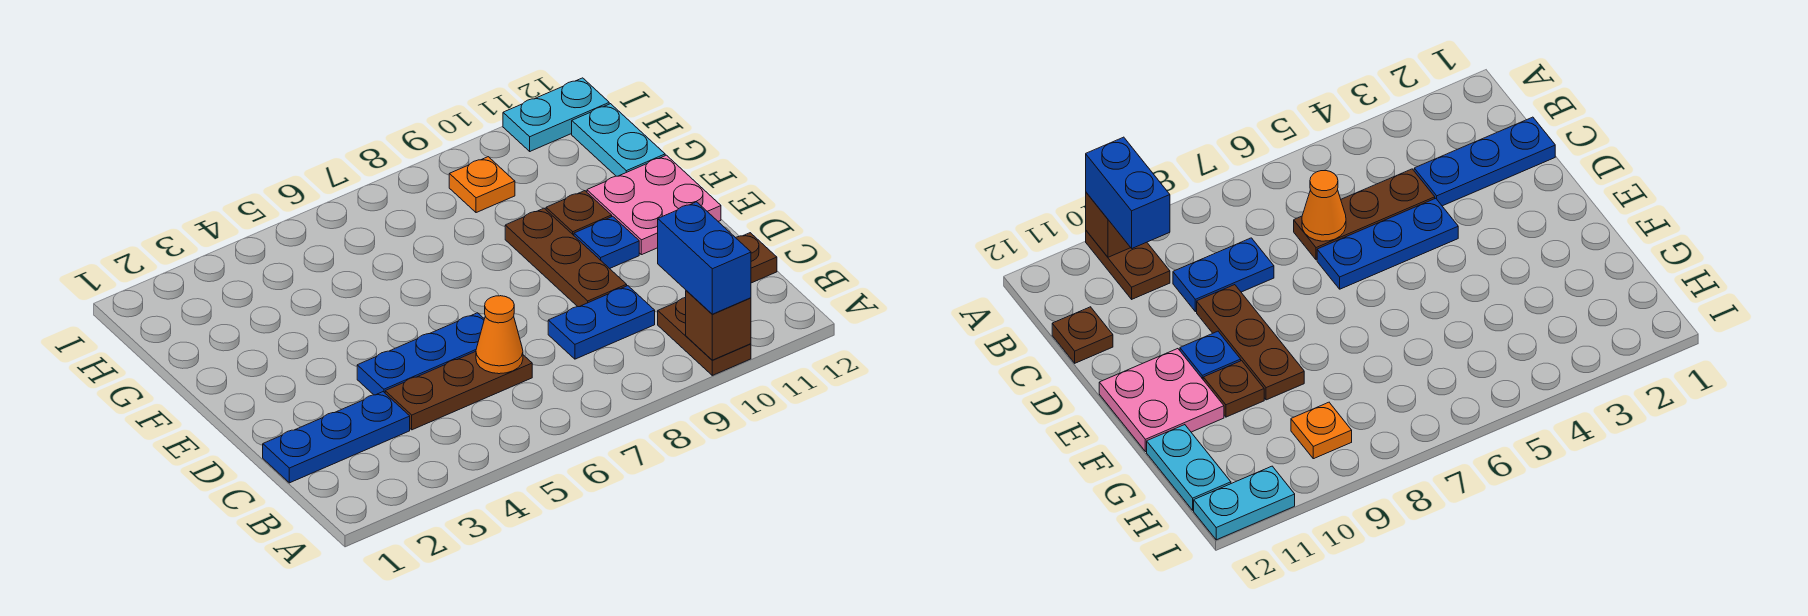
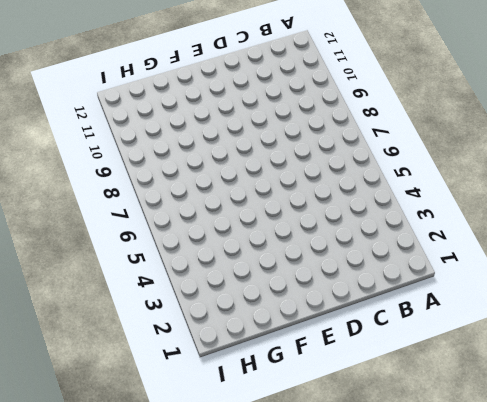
none -> brown 1x2 plate [658,298,751,375]
none -> blue 1x3 plate [263,392,410,483]
none -> brown 1x3 plate [385,352,532,430]

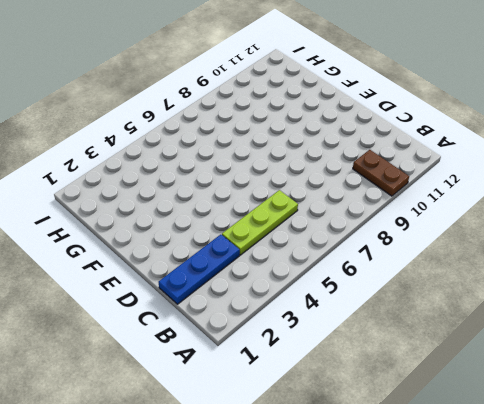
lime 1x3 plate [222,190,298,255] -> brown 1x3 plate [385,352,532,430]
none -> blue 1x2 plate [548,286,655,359]
none -> brown 1x1 plate [736,233,777,283]
none -> blue 1x3 plate [357,313,484,395]

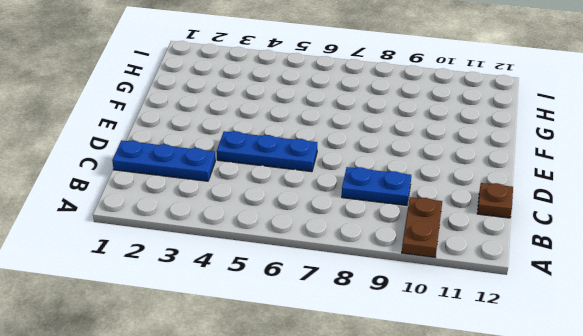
none -> brown 1x3 plate [385,352,532,430]
none -> brown 1x3 plate [505,208,627,307]
none -> blue 1x1 plate [574,216,639,269]

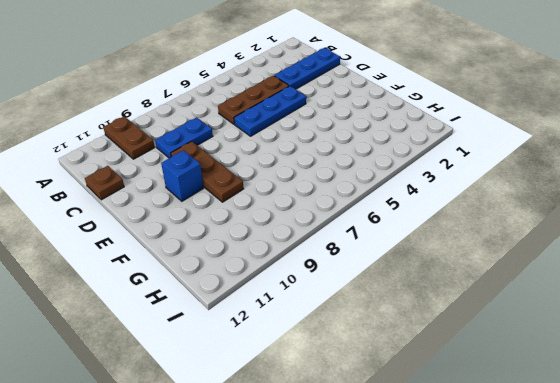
blue 1x1 brick [161,150,204,201] -> blue 1x1 plate [574,216,639,269]
none -> pink 2x2 plate [587,155,721,255]
none -> brown 1x1 plate [546,191,612,235]
none -> cyan 1x2 plate [572,104,665,176]

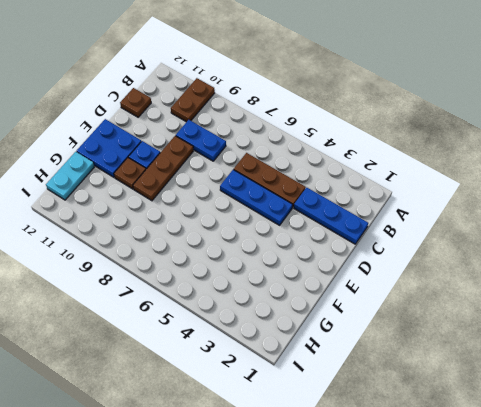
blue 2x2 plate [77,119,141,177] -> pink 2x2 plate [587,155,721,255]
none -> orange 1x1 plate [449,157,515,213]
none -> cyan 1x2 plate [503,78,609,151]
none -> brown 1x1 brick [686,291,751,360]

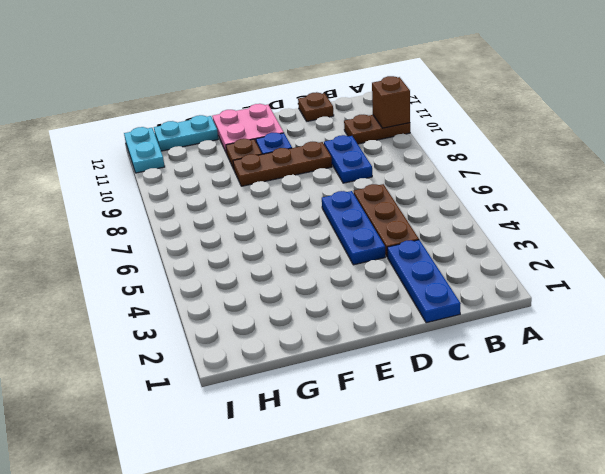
none -> orange 1x1 plate [449,157,515,213]
none -> orange 1x1 cone [476,296,523,374]
none -> blue 1x2 brick [658,202,751,314]

